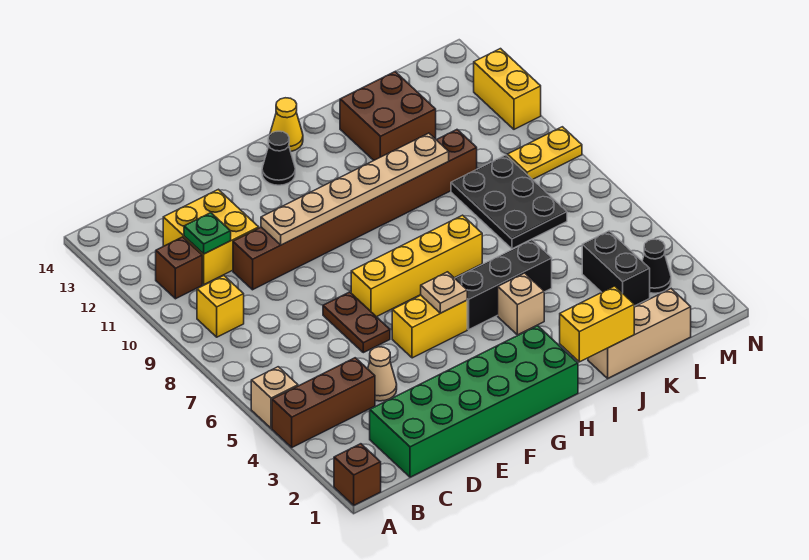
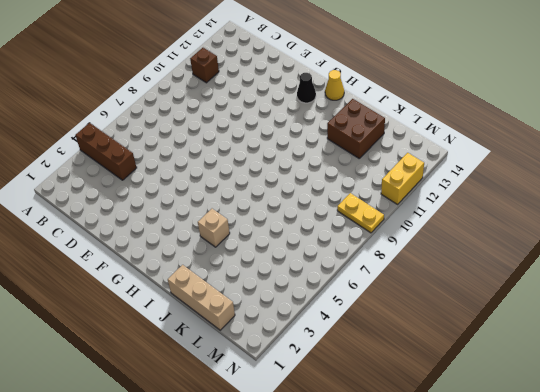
none -> brown 1x1 brick [334,444,381,505]
none -> tan 1x1 brick [251,367,298,428]
none -> yellow 1x1 brick [197,276,244,337]

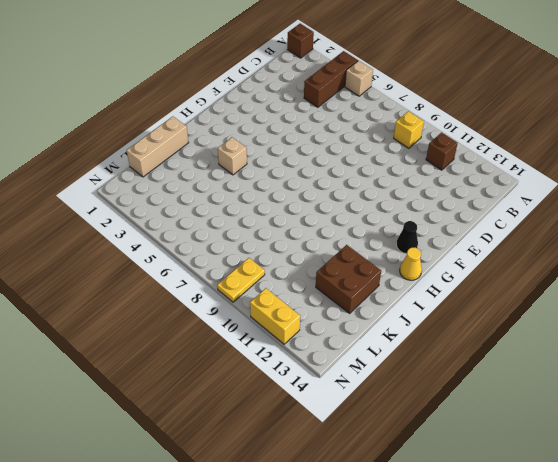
none -> green 2x6 brick [370,326,578,477]
none -> yellow 2x2 brick [163,189,259,284]
none -> tan 1x1 cone [368,347,397,401]

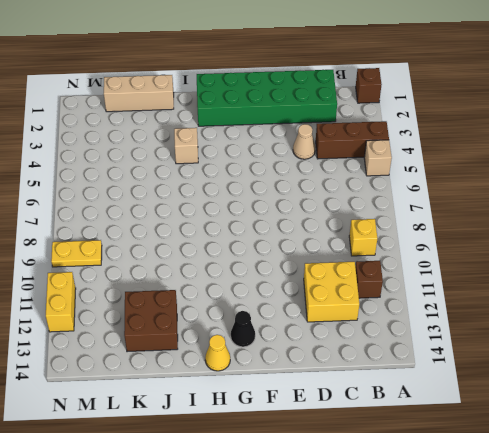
none -> brown 1x8 brick [233,130,477,290]
none -> brown 1x2 plate [323,292,390,353]
none -> yellow 1x2 brick [392,295,467,358]

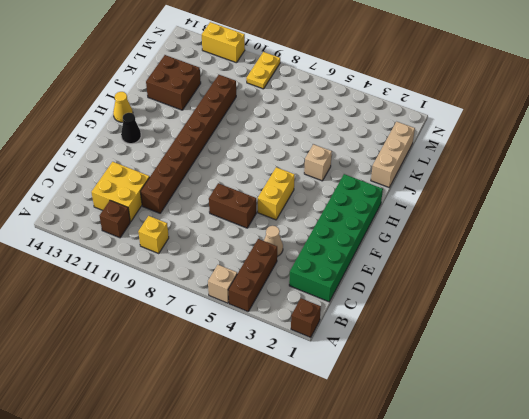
brown 1x2 brick [209,183,256,228] -> brown 1x2 plate [323,292,390,353]
none -> yellow 1x4 brick [351,215,482,317]
none -> black 1x3 brick [455,240,552,330]
none -> black 2x3 plate [451,155,567,249]

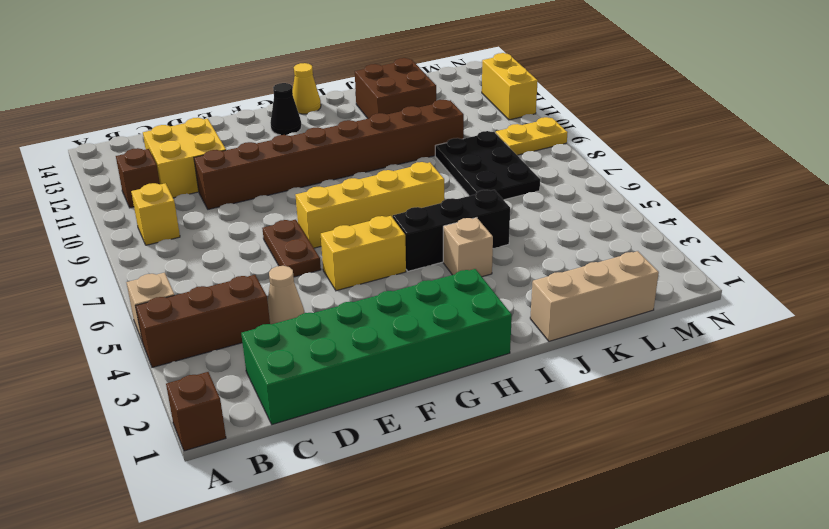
none -> black 1x2 brick [582,231,650,306]
none -> black 1x1 cone [642,239,671,293]
none -> green 1x1 plate [184,213,231,254]

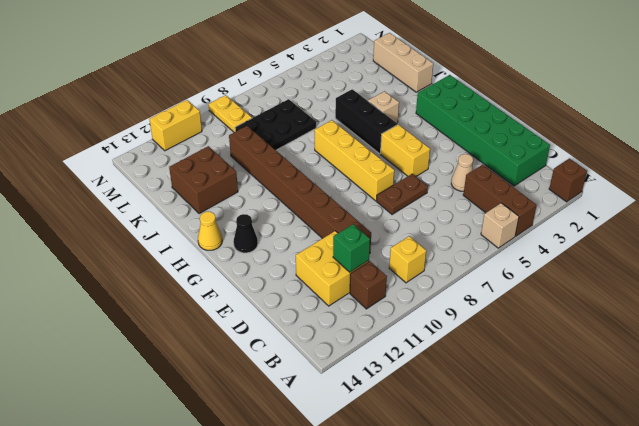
green 1x1 brick [333,224,370,272] -> green 1x1 plate [184,213,231,254]
none -> black 1x2 brick [582,231,650,306]
none -> black 1x1 cone [642,239,671,293]
none -> tan 1x6 plate [261,133,449,245]

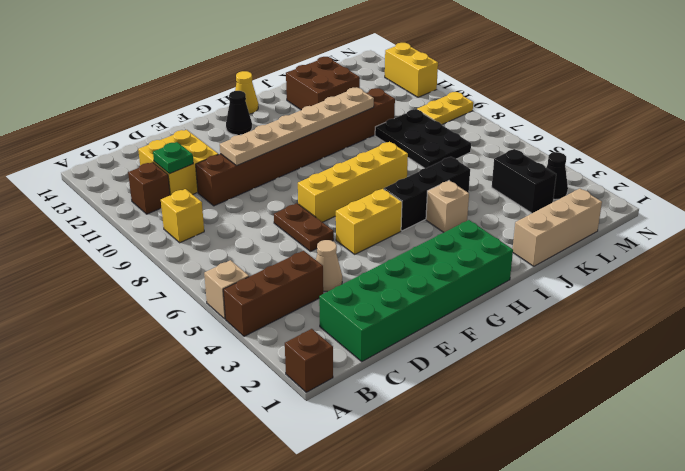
none -> tan 1x1 plate [421,272,467,313]
none -> yellow 1x2 brick [560,286,634,362]

